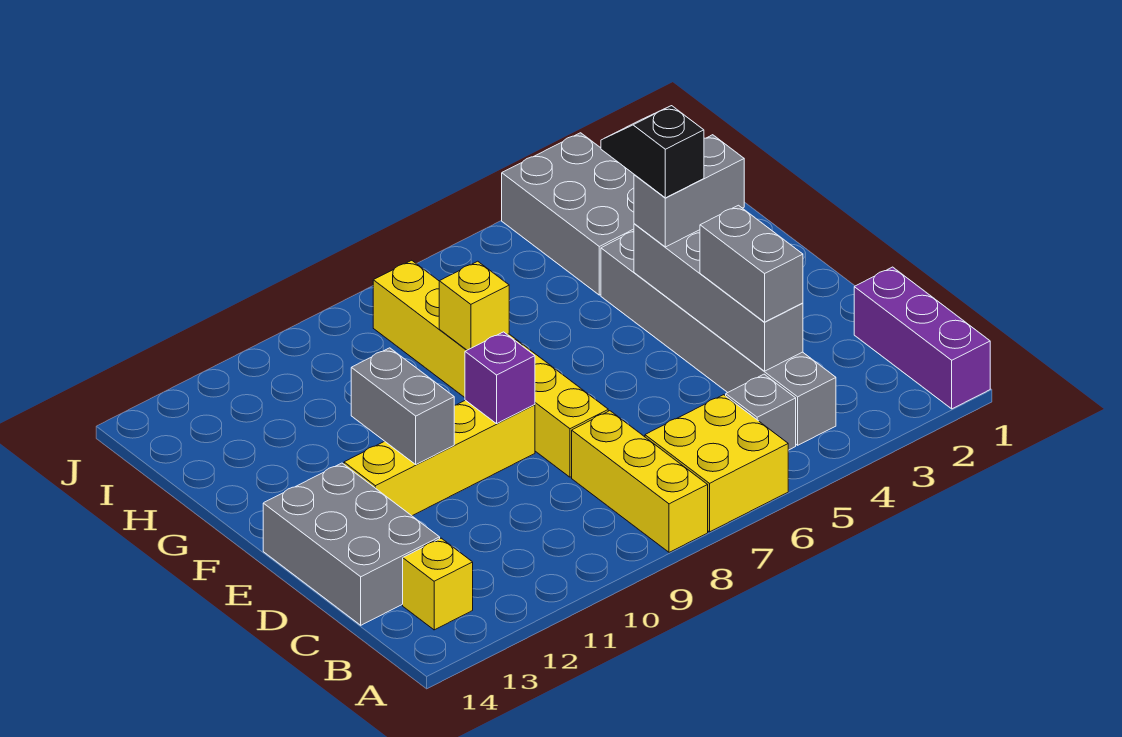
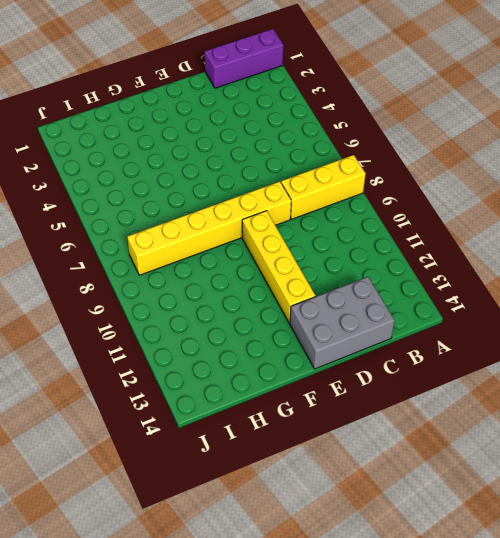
none -> yellow 2x2 brick [645,395,788,532]
none -> grey 1x6 brick [601,231,836,445]
none -> grey 1x1 brick [726,374,796,450]

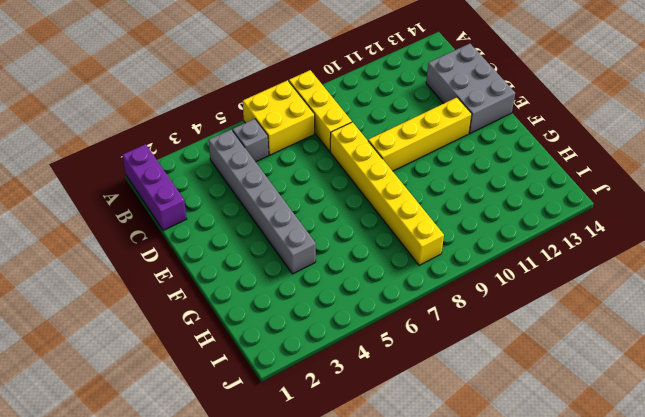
none -> yellow 1x1 brick [403,538,473,630]
none -> grey 2x3 brick [502,133,634,295]
none -> grey 1x4 brick [634,224,803,371]

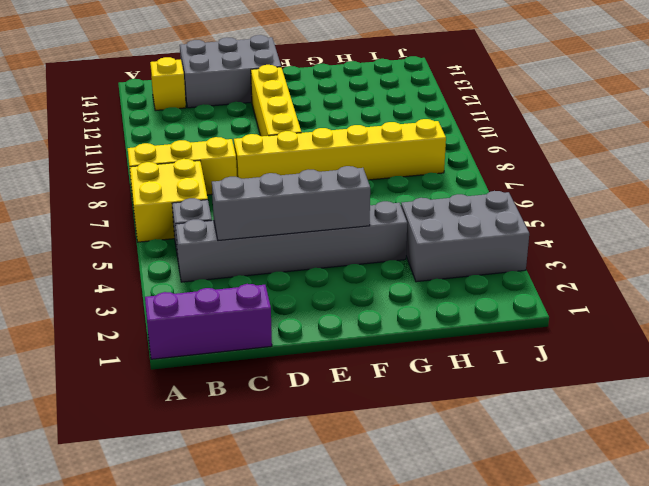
none -> purple 1x1 brick [465,332,535,424]
none -> grey 1x2 brick [351,348,454,464]
none -> yellow 1x1 brick [439,261,509,350]

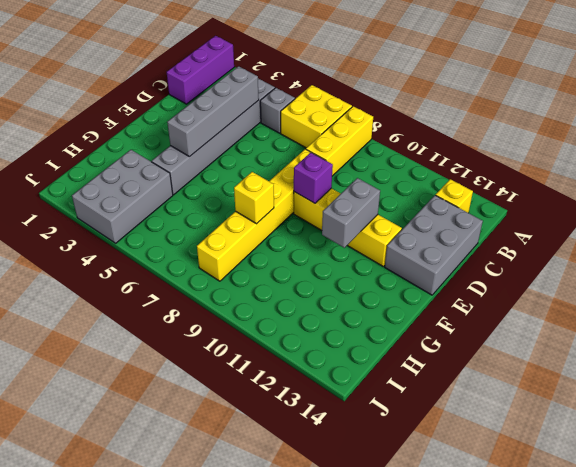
none -> grey 1x2 brick [700,205,803,322]
none -> grey 1x2 brick [634,135,744,247]
none -> black 1x2 slope [601,106,704,198]

